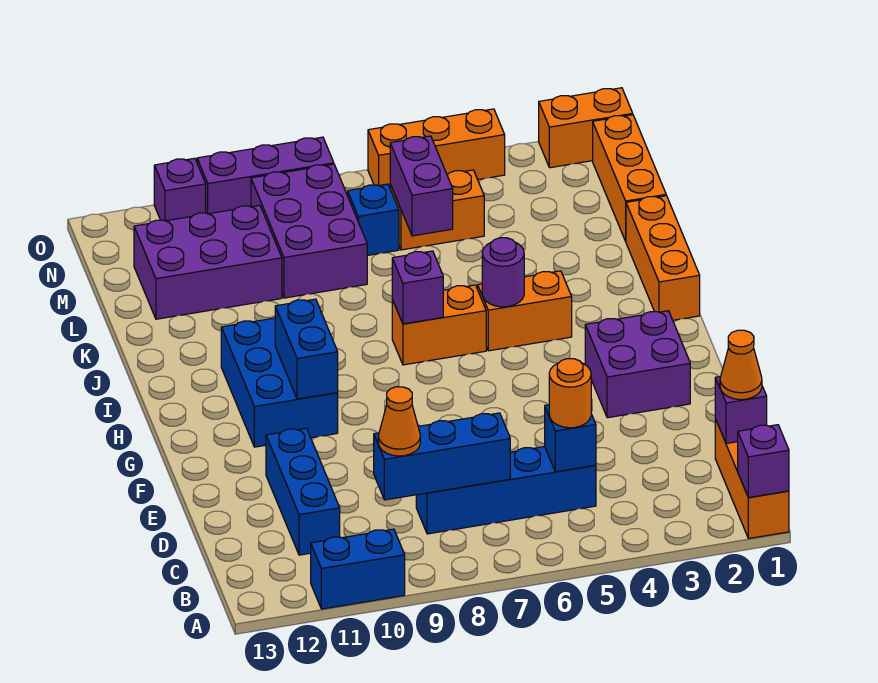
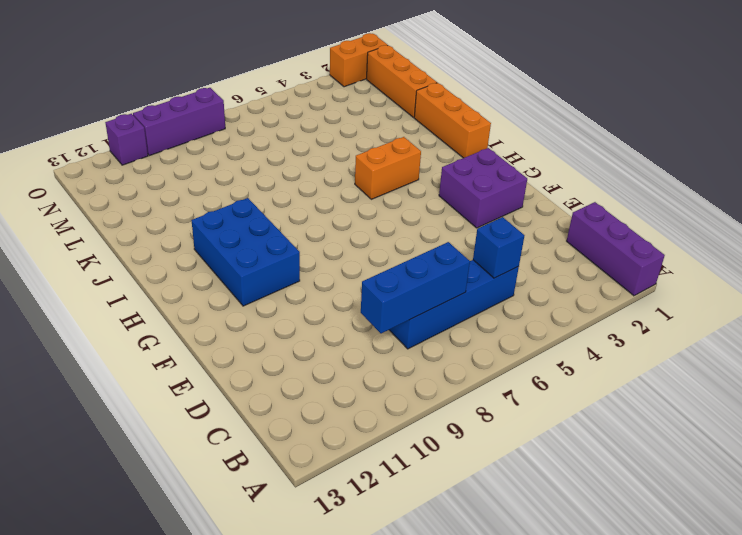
purple 1x3 brick [567,202,665,296] -> orange 1x3 brick [715,419,789,539]
none -> blue 1x2 brick [311,529,405,609]
none -> blue 1x3 brick [266,428,340,555]
none -> orange 1x2 brick [392,285,486,365]

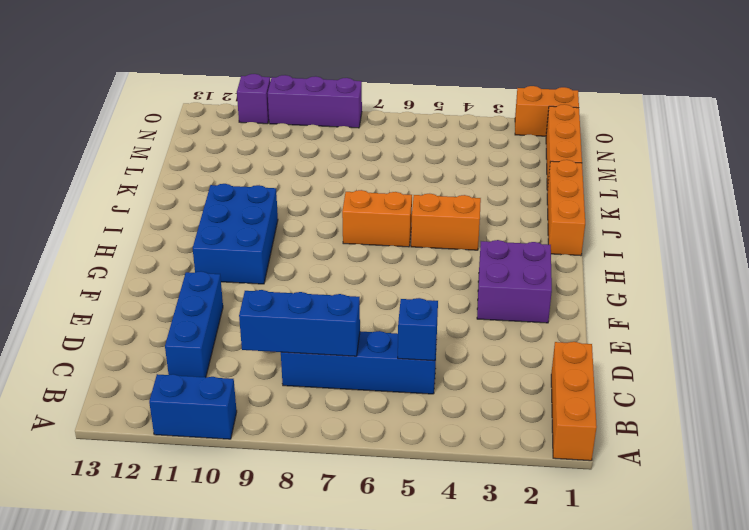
none -> purple 2x3 brick [251,164,367,298]
none -> purple 2x3 brick [134,205,282,319]
none -> orange 1x2 brick [390,170,484,250]

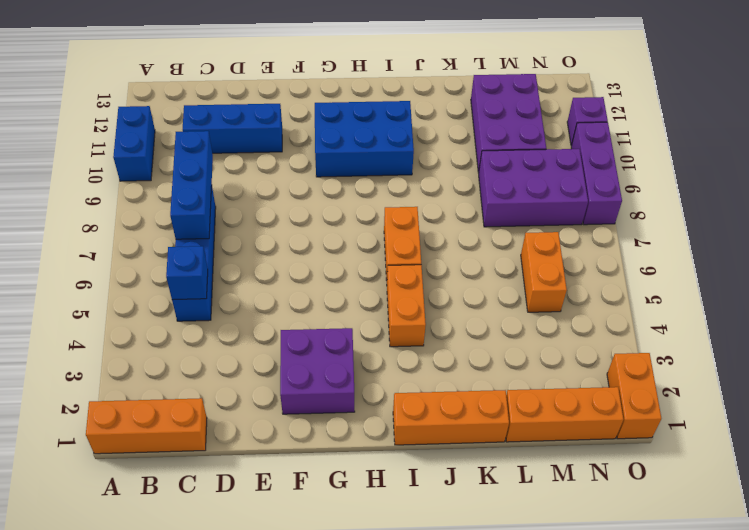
none -> blue 1x1 brick [348,184,399,256]
none -> orange 1x3 brick [368,109,505,187]
none -> purple 1x1 brick [738,425,789,497]

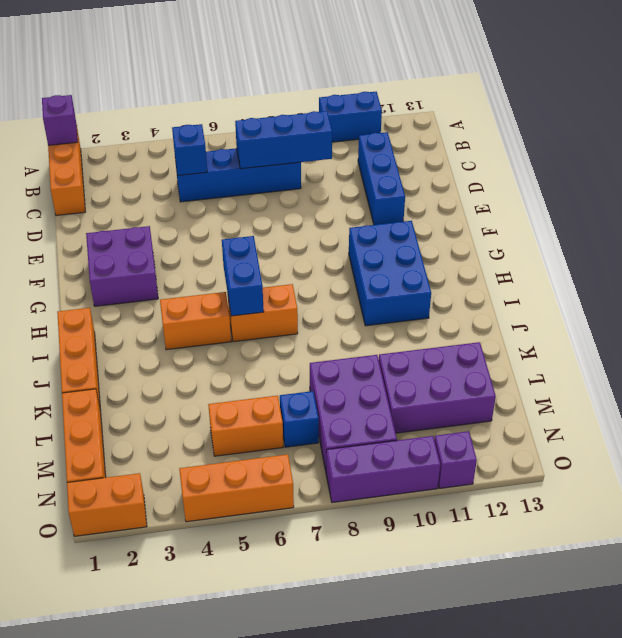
blue 1x2 brick [222,236,264,316] -> blue 1x2 brick moved to [275,299,338,399]
none -> purple 1x1 brick [715,376,767,444]
none -> purple 1x1 round brick [482,238,524,307]
none -> purple 1x1 brick [392,251,443,324]

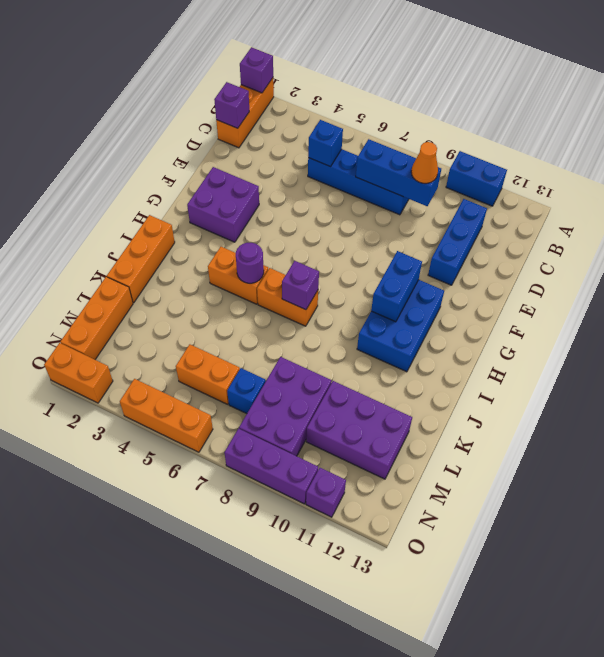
none -> purple 1x2 brick [390,136,453,236]
none -> orange 1x1 cone [720,330,762,400]
none -> orange 1x1 round brick [549,359,591,428]

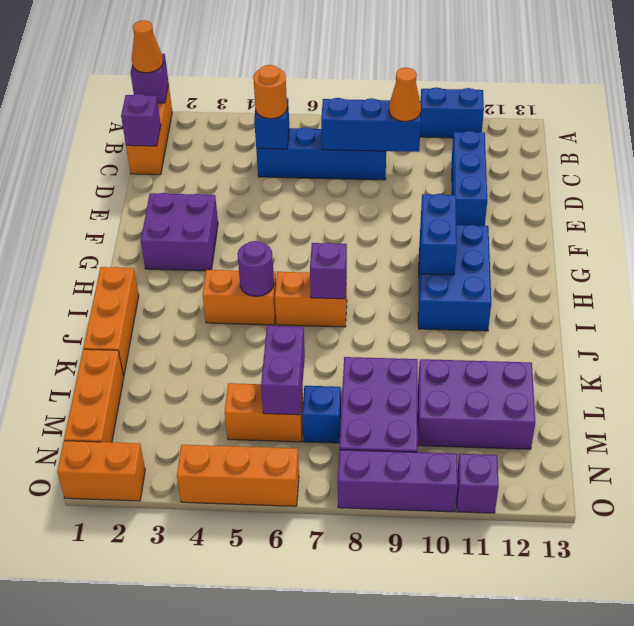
orange 1x1 cone [132,20,163,73] -> orange 1x1 cone moved to [720,330,762,400]

